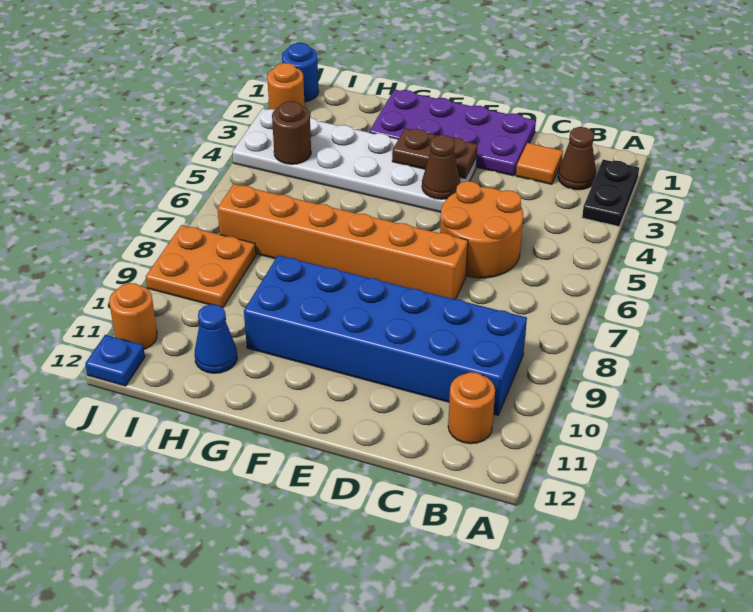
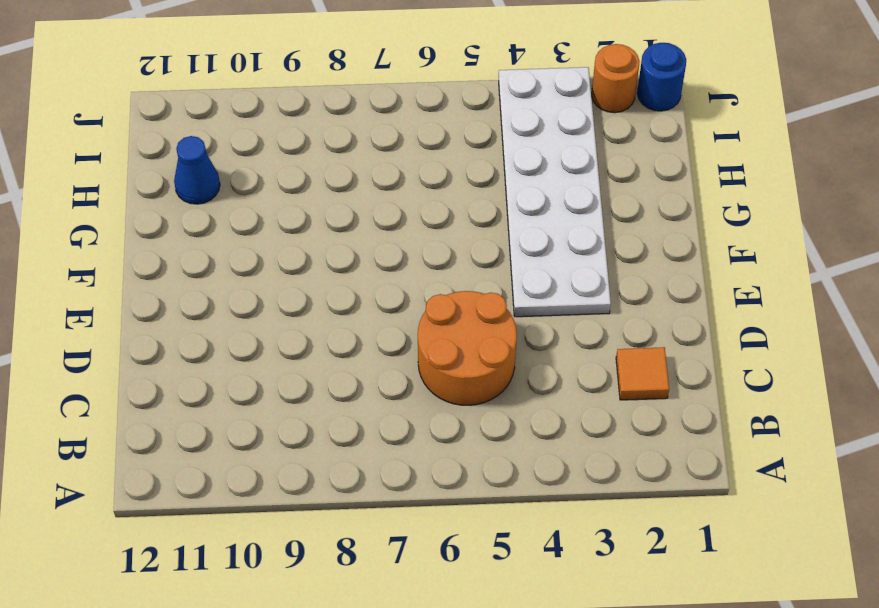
none -> black 1x2 plate [582,160,639,226]
none -> brown 1x1 cone [558,127,596,190]
none -> blue 2x6 brick [244,255,527,415]

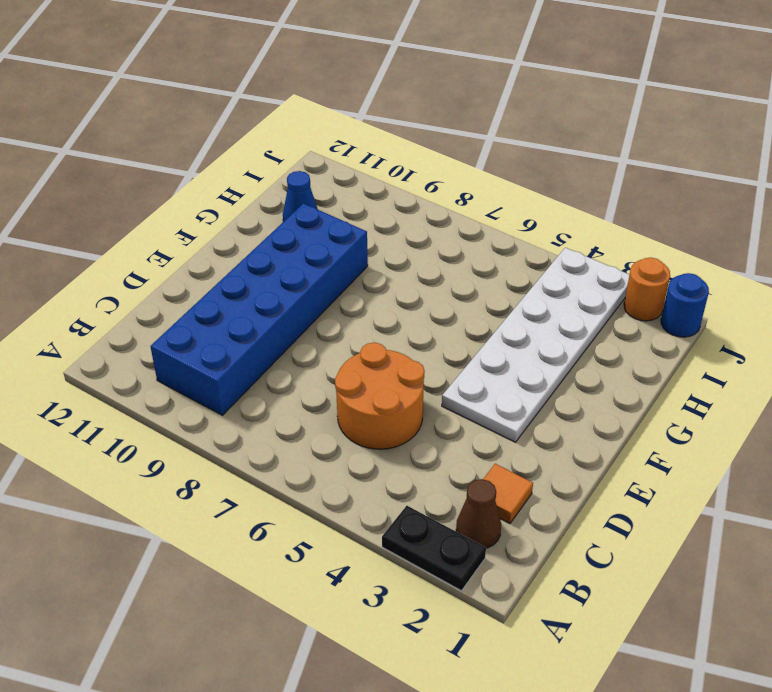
none -> orange 1x1 round brick [448,372,495,444]
none -> purple 2x4 plate [369,90,536,176]
none -> orange 1x6 brick [217,184,468,299]

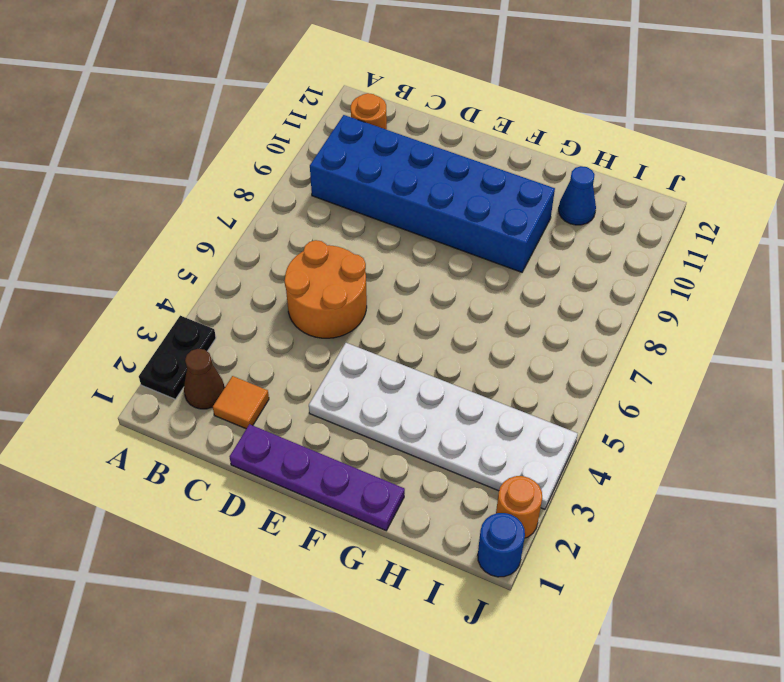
purple 1x4 plate [230,424,405,531] -> purple 2x4 plate [369,90,536,176]
none -> orange 1x6 brick [217,184,468,299]
none -> orange 2x2 plate [146,225,256,307]
none -> orange 1x1 round brick [109,283,157,349]

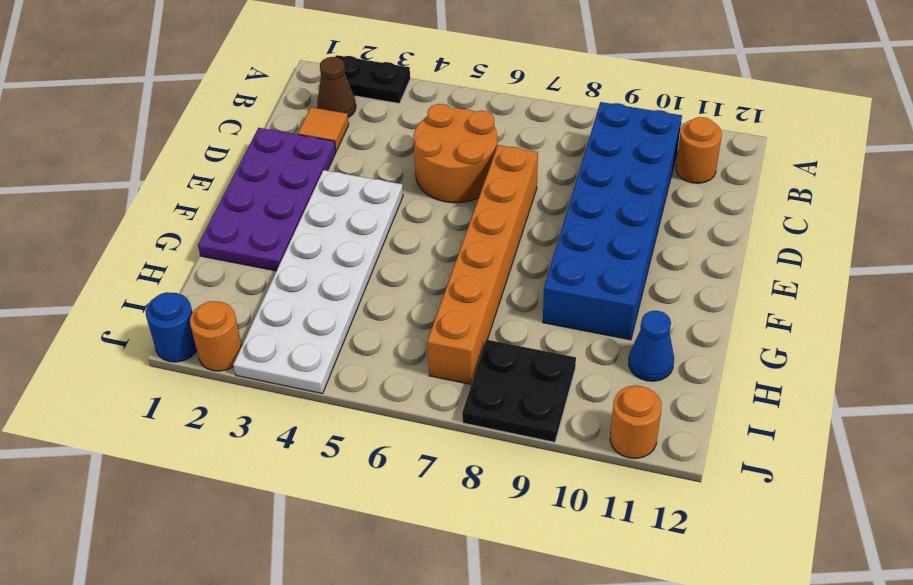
black 2x2 plate [462,340,576,442] -> orange 2x2 plate [146,225,256,307]
none -> blue 1x1 plate [85,335,145,386]
none -> brown 1x2 plate [392,128,478,179]
none -> brown 1x1 cone [422,135,460,199]

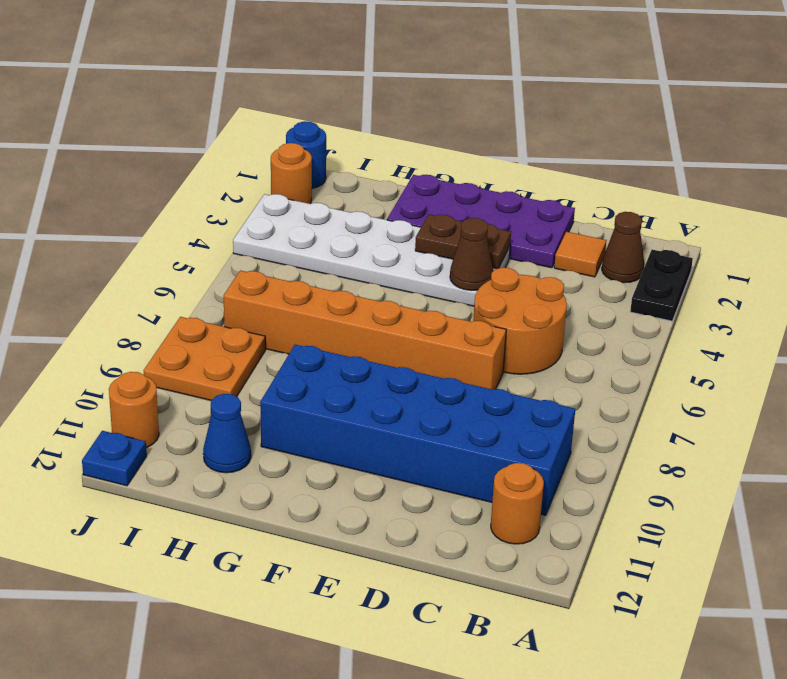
none -> brown 1x1 round brick [272,101,311,164]

